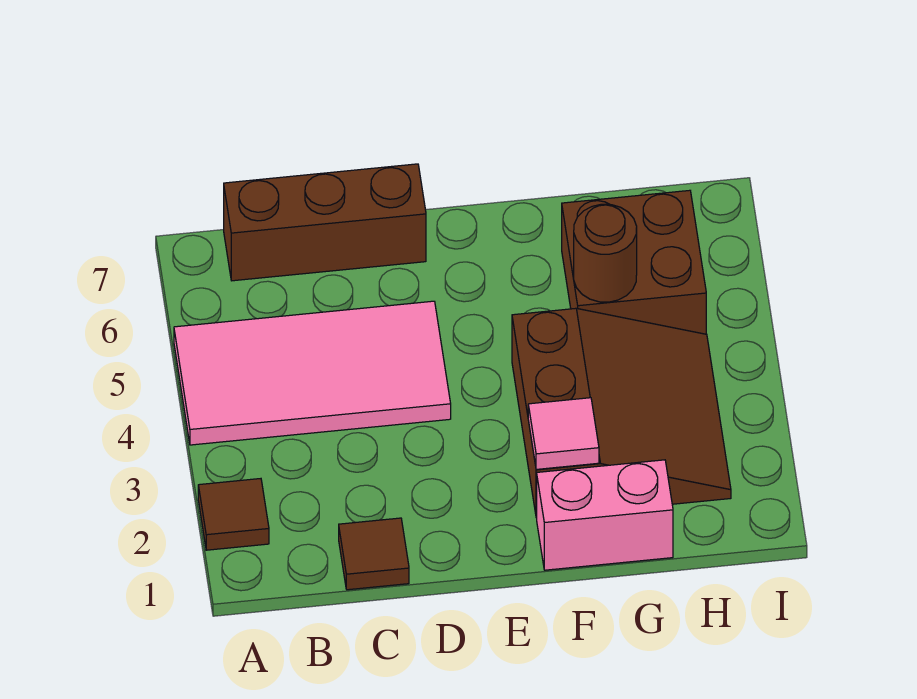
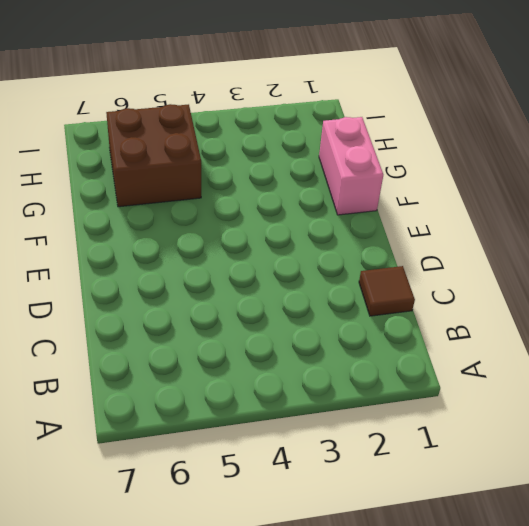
none -> brown 1x1 tile [198,479,269,550]
none -> pink 2x4 tile [174,301,451,445]

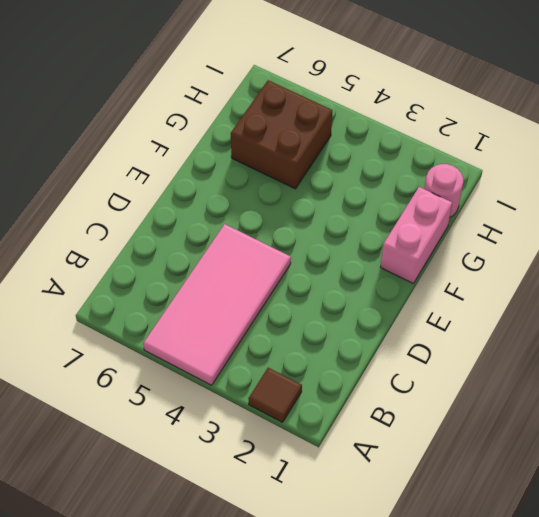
pink 1x1 round brick [424,164,463,217] -> none
none -> brown 1x3 brick [224,164,426,281]
none -> brown 1x1 tile [339,518,409,590]

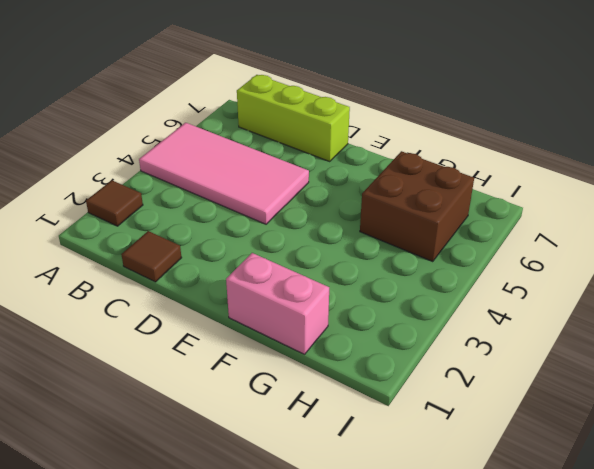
lime 1x3 brick [237,75,350,162] -> brown 1x3 brick [224,164,426,281]
none -> brown 3x3 slope [512,308,731,518]
none -> pink 1x1 tile [528,398,599,469]

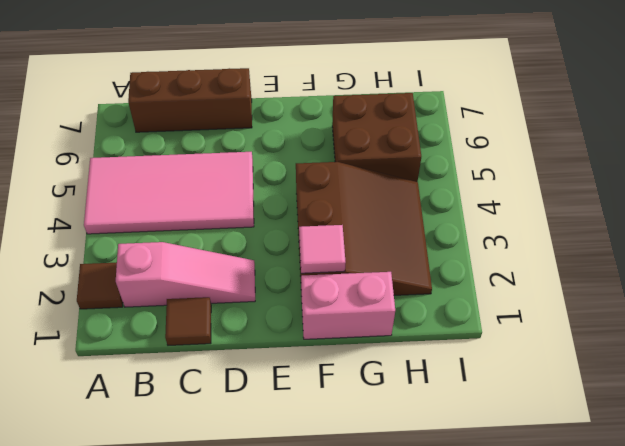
pink 1x3 slope [116,242,255,307] -> none
none -> brown 1x1 round brick [574,204,637,302]

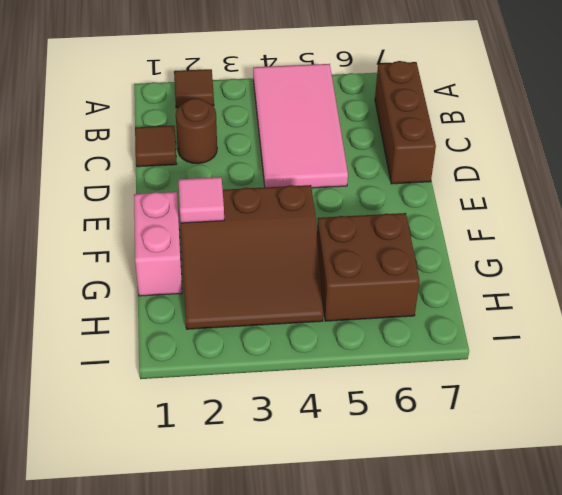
brown 1x1 round brick [176,98,217,164] -> brown 1x1 round brick moved to [574,204,637,302]

